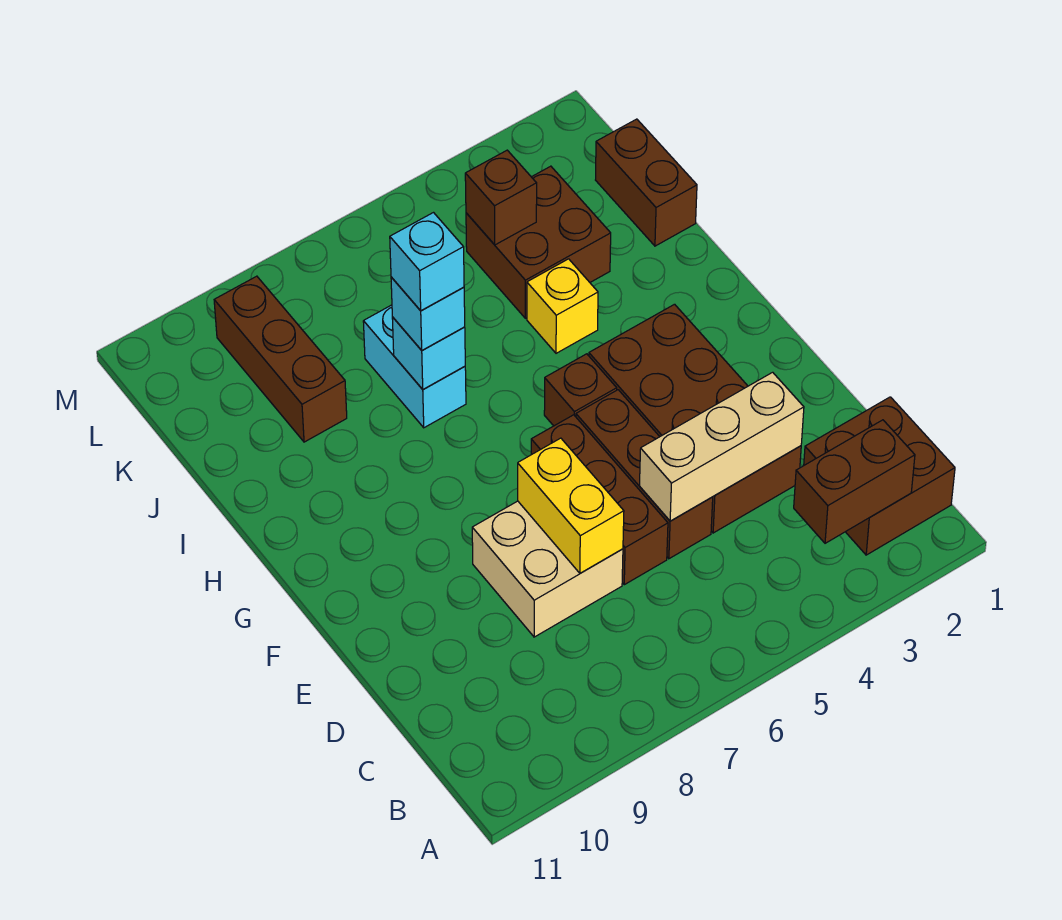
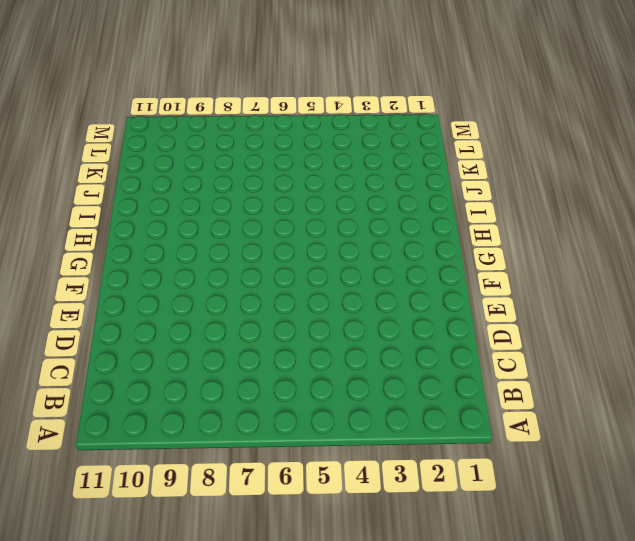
none -> brown 2x2 brick [804,397,955,555]
none -> brown 2x4 brick [589,304,801,533]
none -> brown 1x3 brick [576,390,713,559]

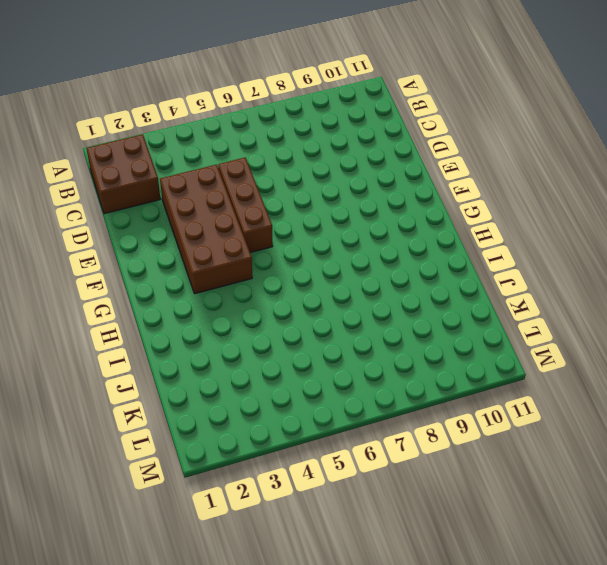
none -> brown 1x3 brick [531,415,668,585]
none -> tan 2x2 brick [472,501,623,637]
none -> brown 1x1 brick [544,354,617,426]

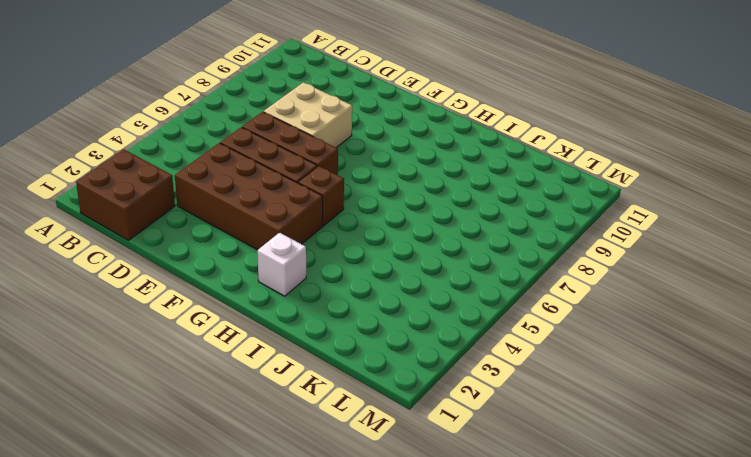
white 1x1 brick [257,232,306,296] -> none
none -> yellow 1x1 brick [527,259,598,353]
none -> cyan 1x2 brick [363,305,466,428]
none -> brown 1x2 brick [596,119,697,246]

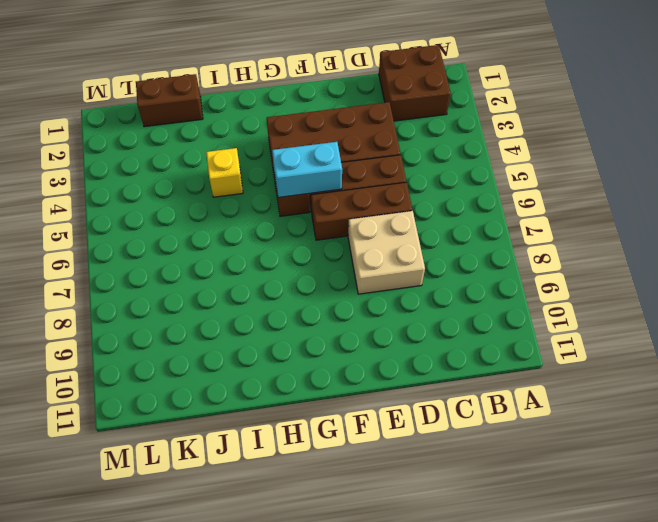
cyan 1x2 brick [272,142,342,197] -> cyan 1x2 brick moved to [363,305,466,428]
none -> brown 2x2 brick [466,166,611,318]
none -> brown 1x3 brick [214,276,347,442]
none -> brown 1x2 brick [794,420,915,543]

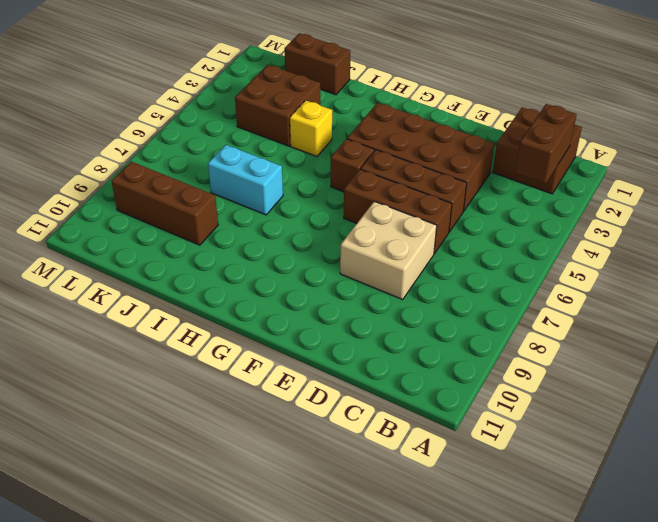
none -> tan 1x3 brick [640,372,804,521]
none -> yellow 1x2 brick [518,438,624,573]
none -> cyan 1x1 brick [392,317,465,389]

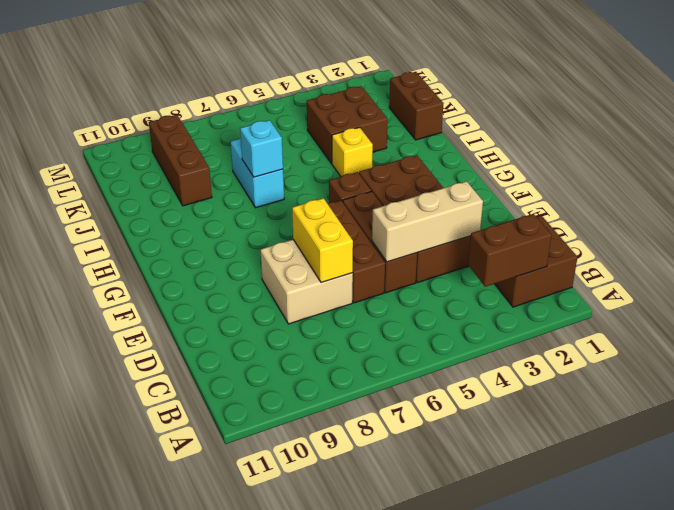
none -> brown 1x1 brick [465,150,537,245]
none -> cyan 1x1 brick [391,277,465,350]
none -> cyan 1x1 brick [390,213,464,311]

